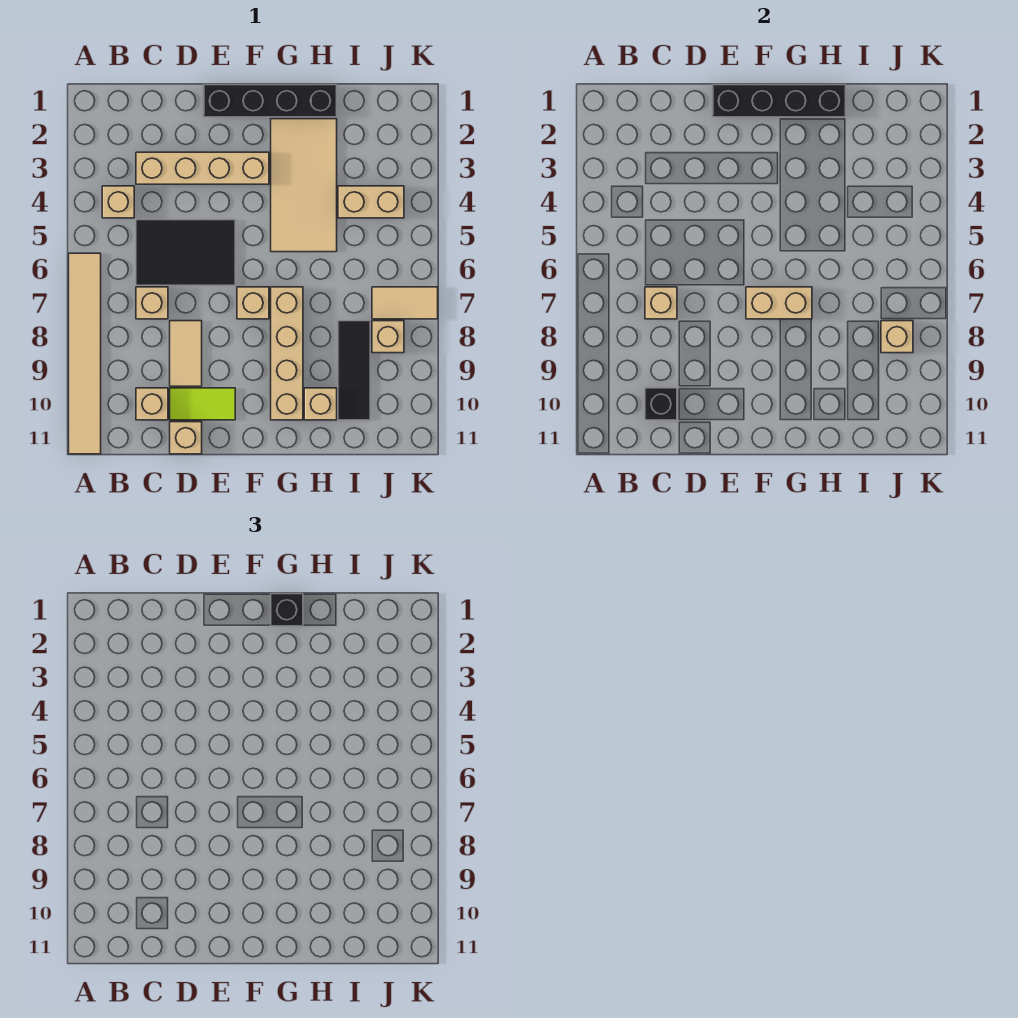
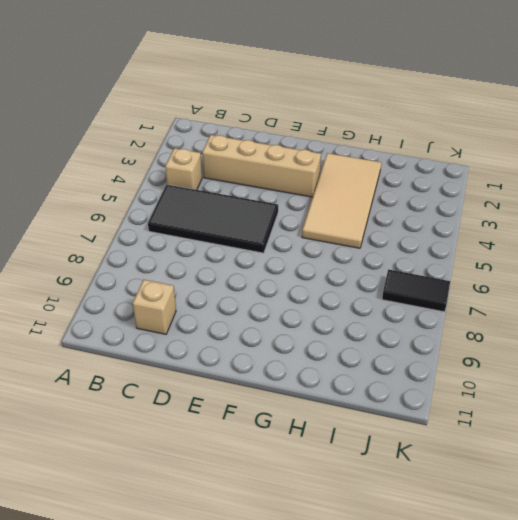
black 2x4 tile [148,185,278,253] -> black 2x3 tile [136,220,235,285]
black 1x2 tile [382,269,450,312] -> tan 1x2 tile [372,287,438,319]
none -> tan 1x6 tile [69,253,101,454]
none -> tan 1x1 brick [136,287,168,319]
none -> tan 1x2 tile [170,321,202,386]

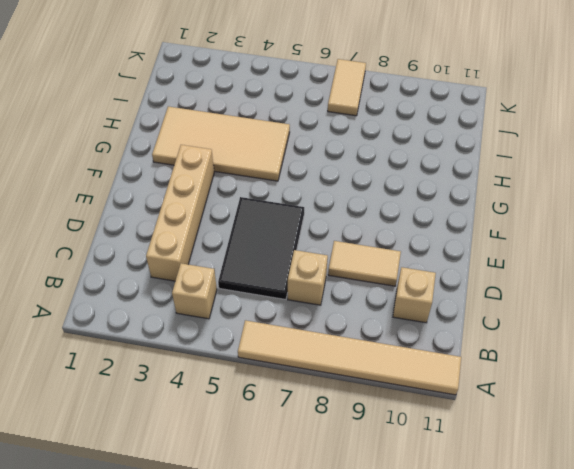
none -> lime 1x2 tile [170,388,235,420]
none -> tan 1x1 brick [170,422,202,454]
none -> black 1x4 brick [203,85,337,117]

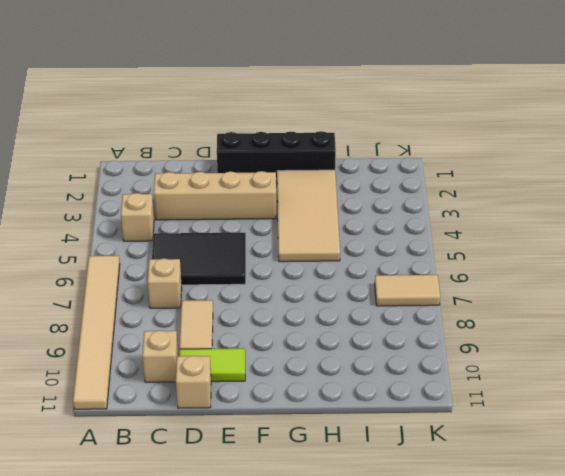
none -> tan 1x1 brick [237,287,269,319]
none -> tan 1x4 brick [271,287,303,420]
none -> tan 1x1 brick [304,388,337,420]

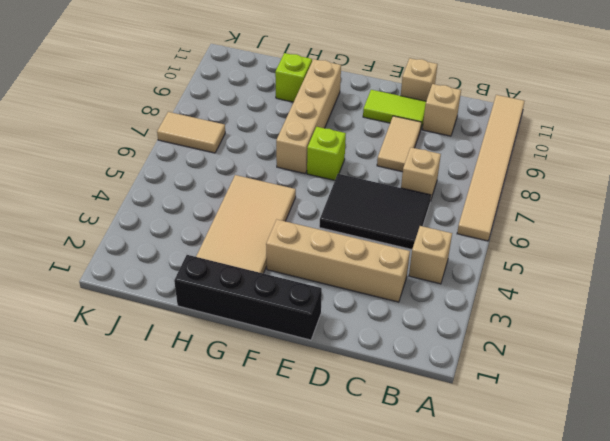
lime 1x1 brick [307,127,346,180] -> tan 1x1 brick [237,287,269,319]
lime 1x1 brick [275,53,312,102] -> tan 1x1 brick [304,388,337,420]
none -> tan 1x2 brick [338,186,404,218]
none -> black 1x3 tile [338,321,370,420]
none -> tan 1x1 brick [372,321,404,353]

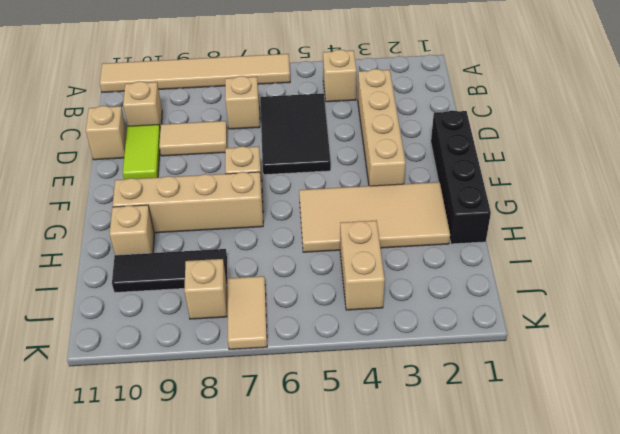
none -> tan 1x1 brick [645,287,677,319]
none -> black 1x1 brick [645,388,677,420]
none -> black 1x4 brick [712,85,846,117]

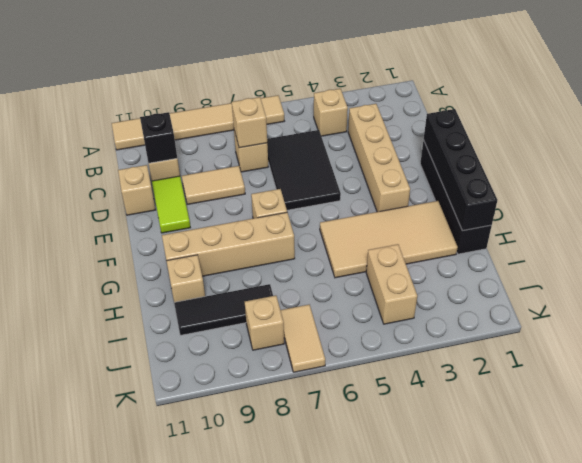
none -> tan 1x2 brick [746,287,812,319]
none -> tan 1x1 brick [881,321,913,353]
none -> black 1x1 brick [271,594,303,626]

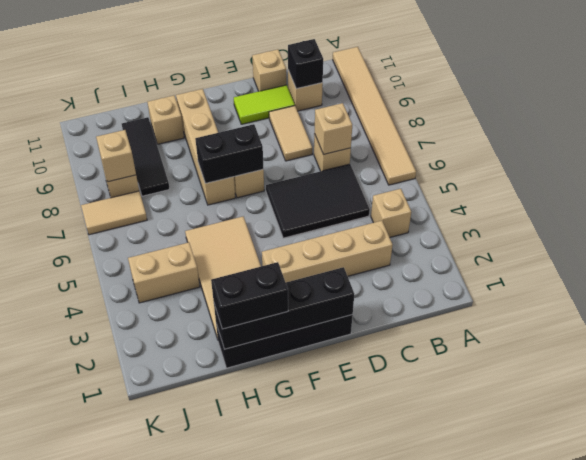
black 1x2 brick [195,124,263,183] -> tan 1x2 brick [746,287,812,319]
black 1x2 brick [211,262,288,329] -> black 1x1 brick [271,594,303,626]

